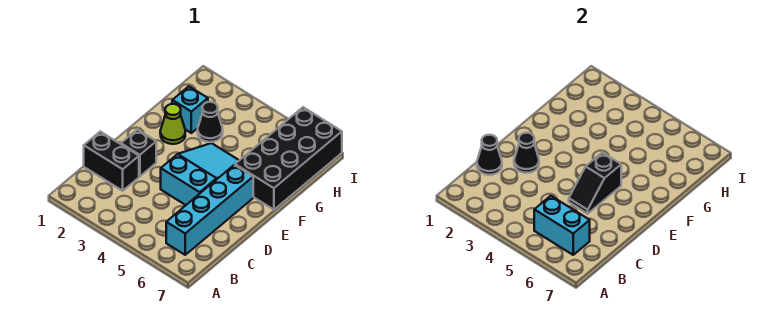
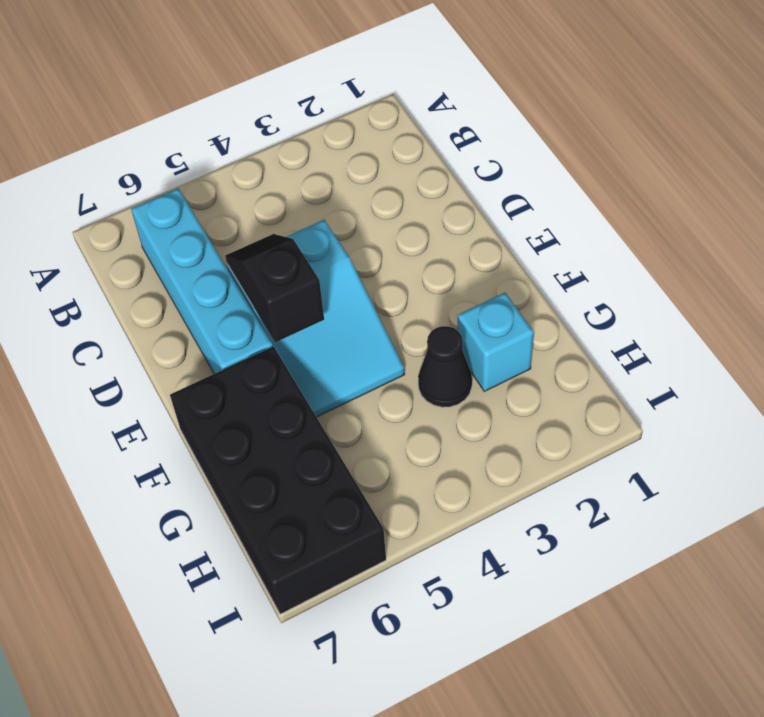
none -> black 1x2 brick [84,132,139,191]
none -> black 1x1 brick [121,130,156,176]
none -> lime 1x1 cone [160,104,185,144]

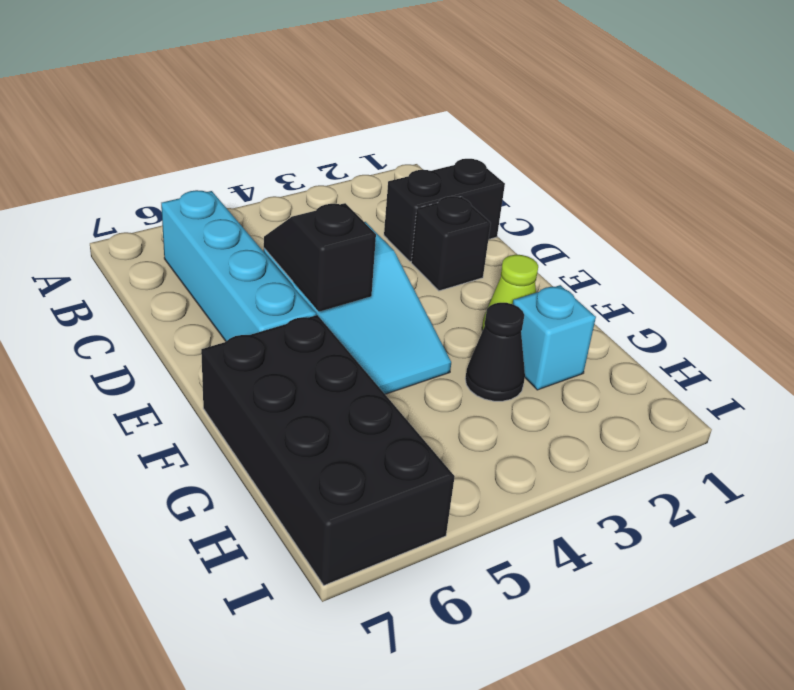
none -> cyan 1x2 brick [534,196,590,255]
none -> black 1x1 cone [477,135,502,175]
none -> black 1x1 cone [514,133,539,173]

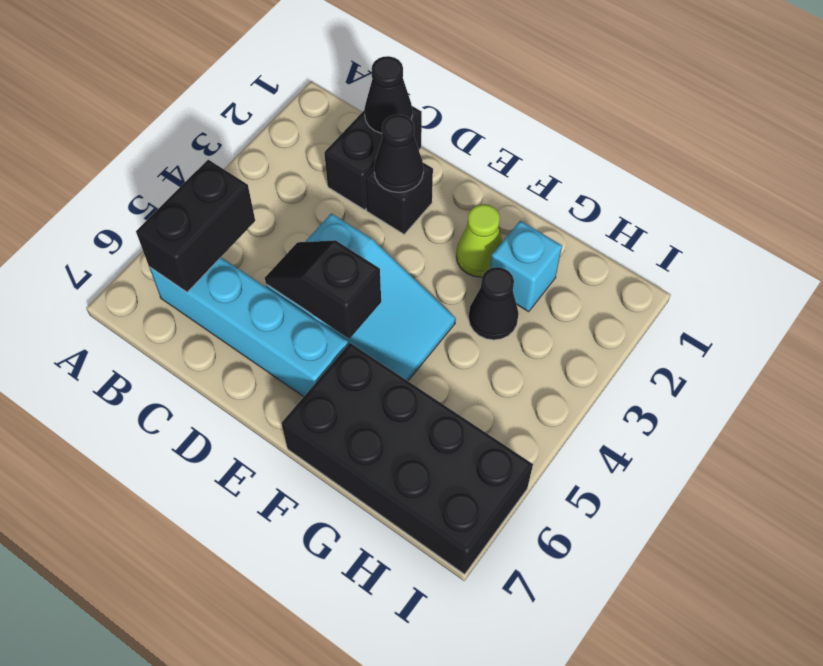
black 1x2 brick [136,160,255,292] -> cyan 1x2 brick [534,196,590,255]

